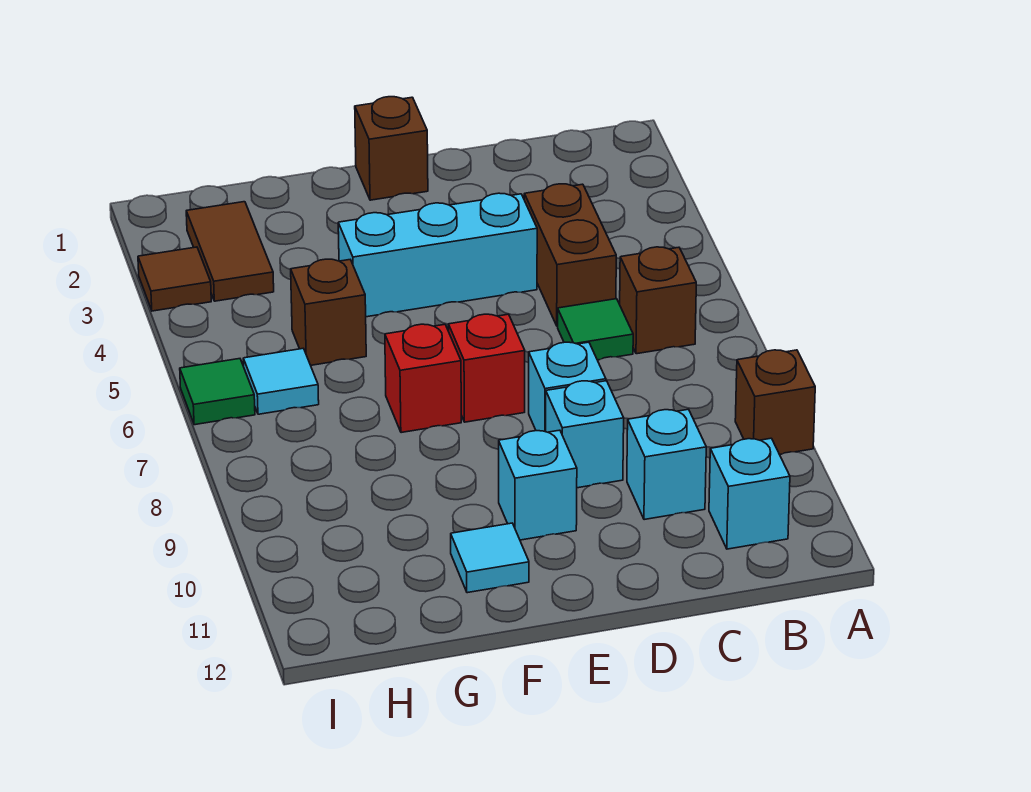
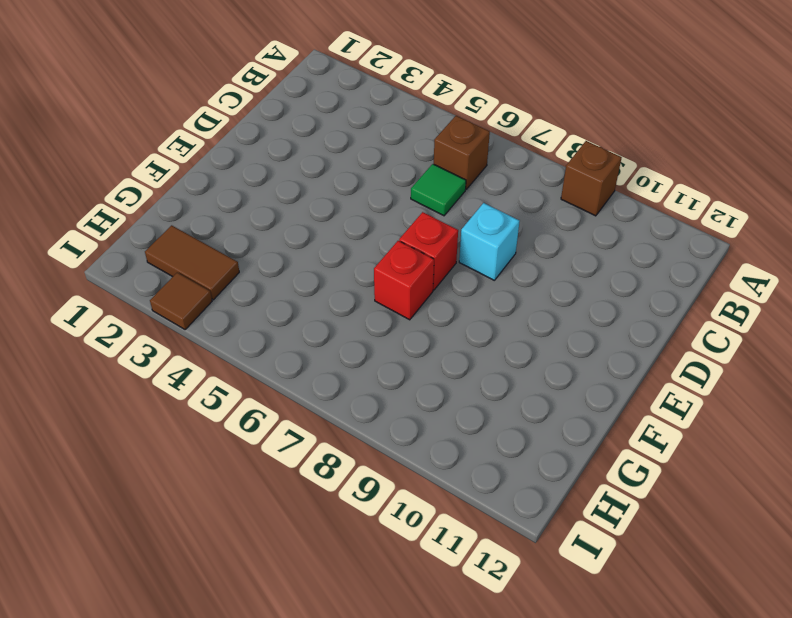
none -> cyan 1x1 brick [709,438,790,549]
none -> brown 1x2 brick [524,184,616,326]
none -> cyan 1x1 brick [627,409,706,520]

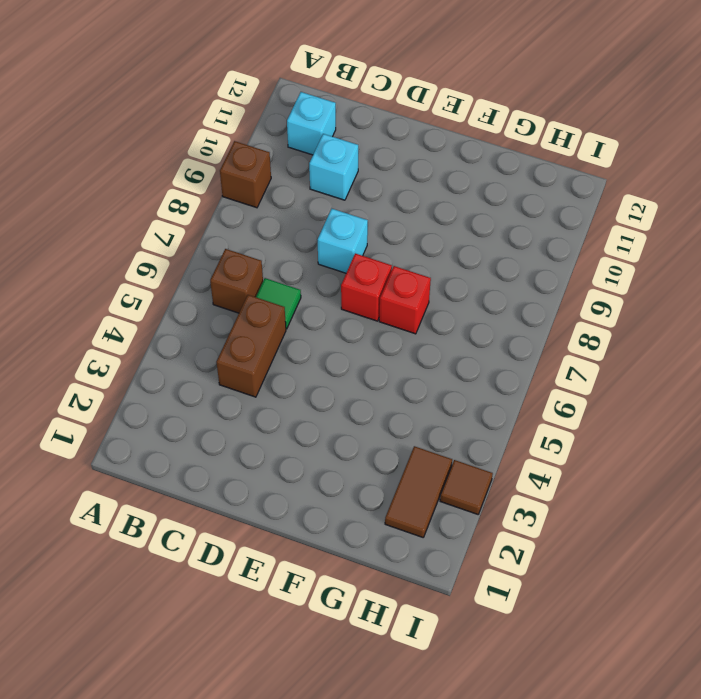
none -> cyan 1x3 brick [338,193,537,317]
none -> cyan 1x1 brick [546,381,624,488]
none -> brown 1x1 brick [355,97,428,200]

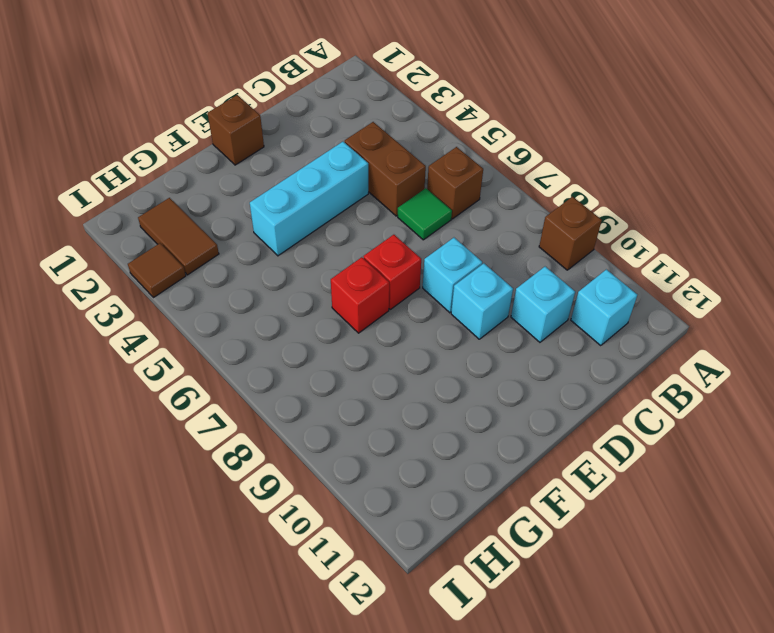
none -> cyan 1x1 brick [499,430,577,540]
none -> cyan 1x1 tile [451,523,529,593]
none -> brown 1x1 brick [291,259,366,365]

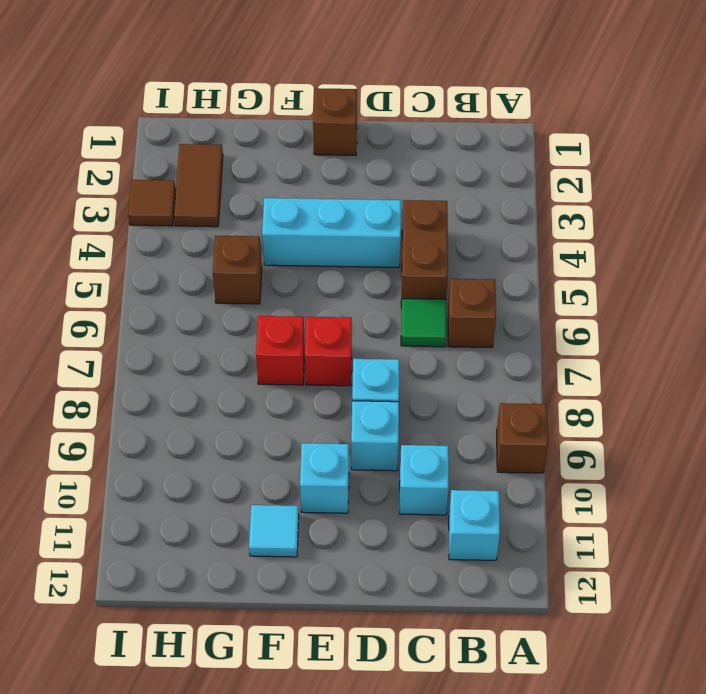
none -> cyan 1x1 tile [243,348,319,414]
none -> green 1x1 tile [180,359,255,425]

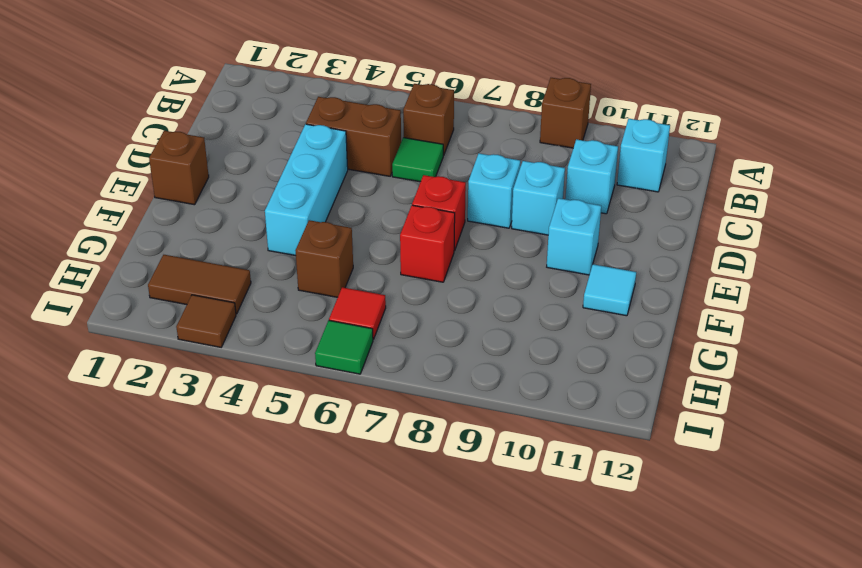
red 1x1 tile [329,287,386,339] -> cyan 1x1 tile [243,348,319,414]

